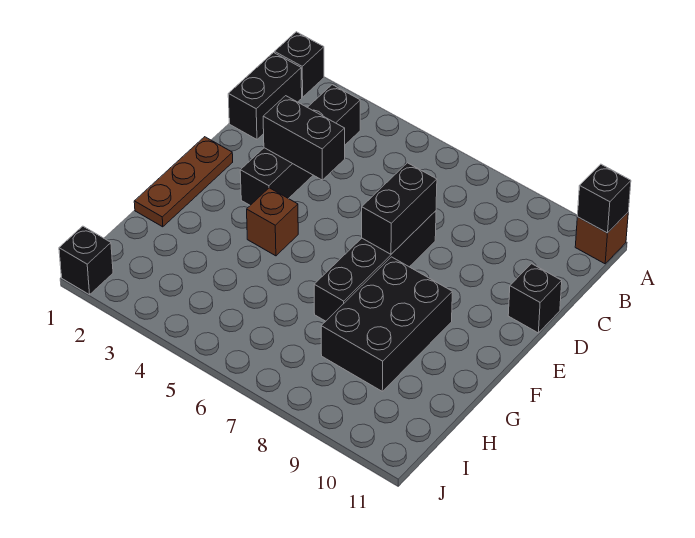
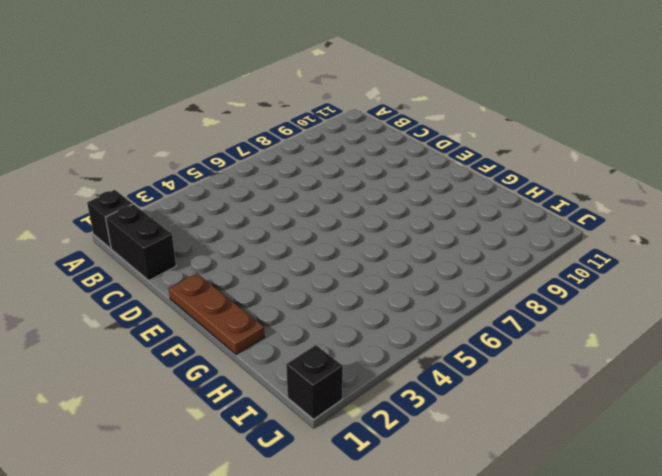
none -> brown 1x1 brick [575,213,628,264]
none -> black 1x4 brick [240,85,360,205]
none -> black 1x4 brick [314,211,436,321]

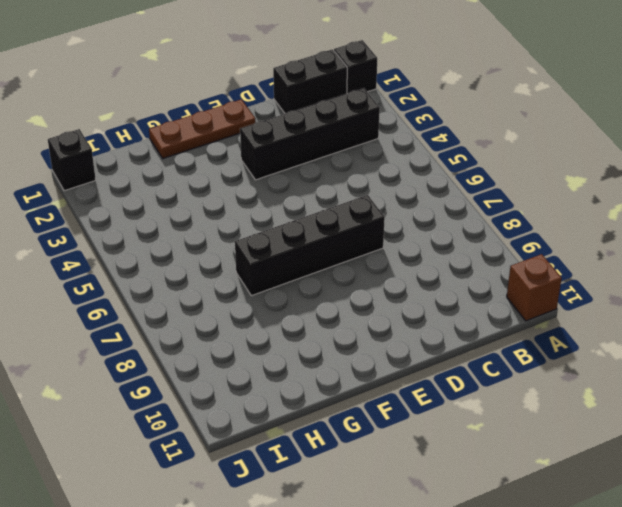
none -> black 1x1 brick [508,264,562,333]
none -> brown 1x1 brick [247,188,298,256]
none -> black 2x3 brick [321,257,452,391]

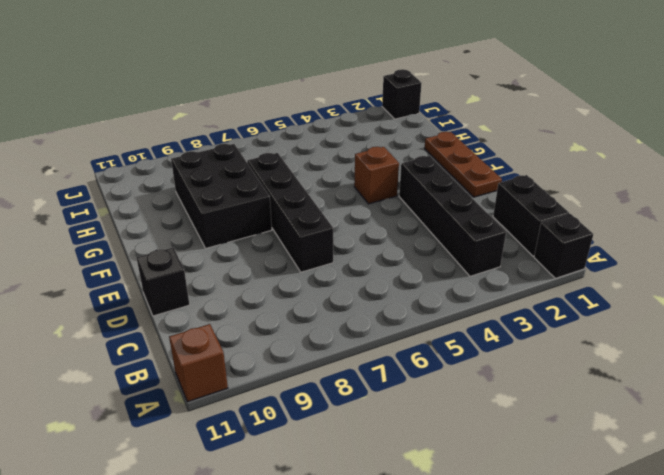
none -> black 1x1 brick [577,164,631,233]
none -> black 1x2 brick [263,96,345,180]
none -> black 1x2 brick [362,163,437,254]

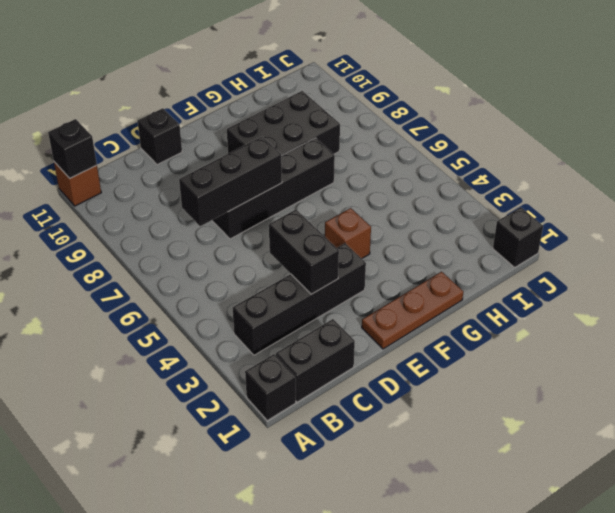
black 1x3 brick [179,137,282,226] -> black 1x2 brick [362,163,437,254]

